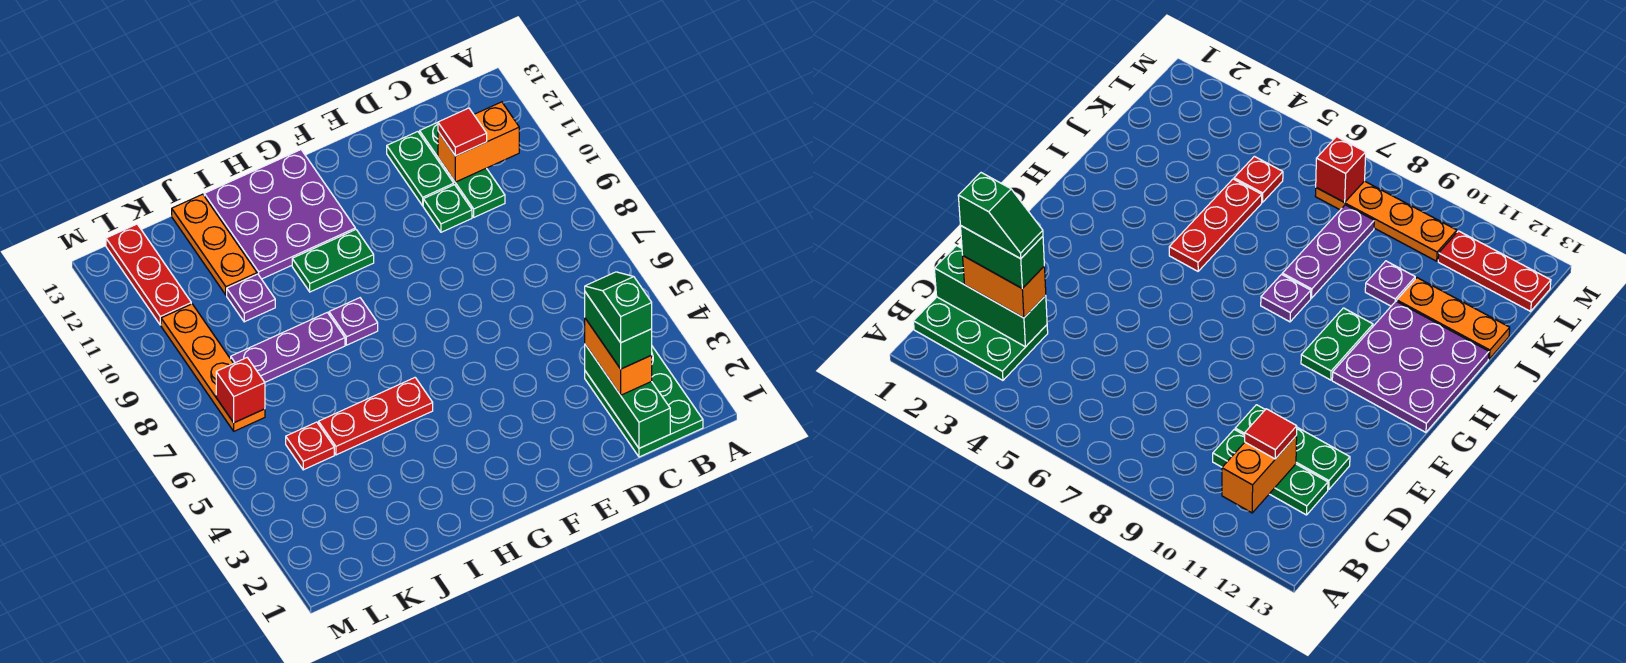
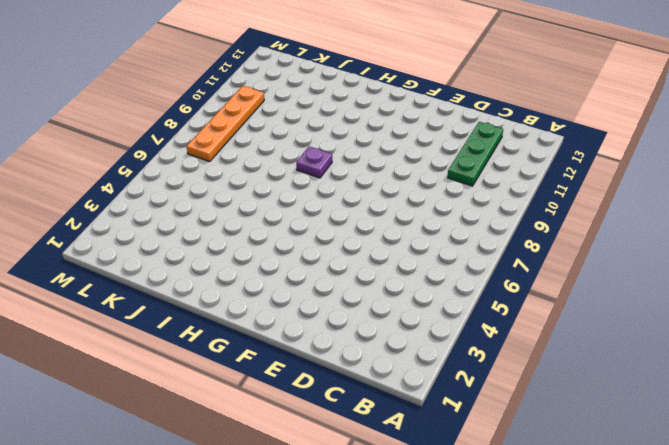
none -> green 2x3 plate [585,346,703,457]
none -> green 1x1 plate [423,185,472,232]
none -> green 1x2 plate [387,132,454,206]

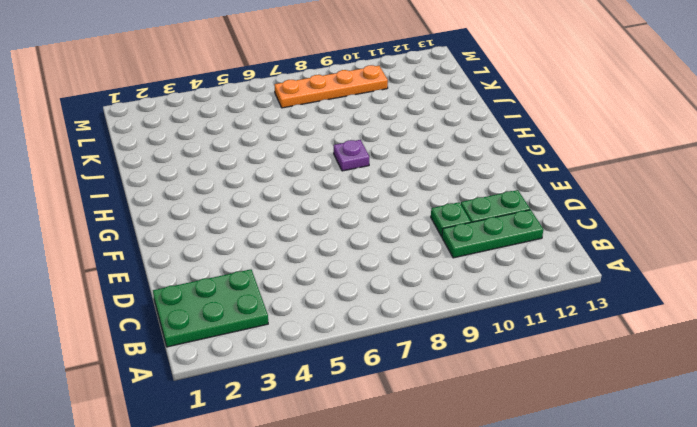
none -> green 1x2 plate [292,229,374,292]
none -> purple 3x3 plate [204,150,355,279]
none -> red 1x3 plate [319,378,433,455]

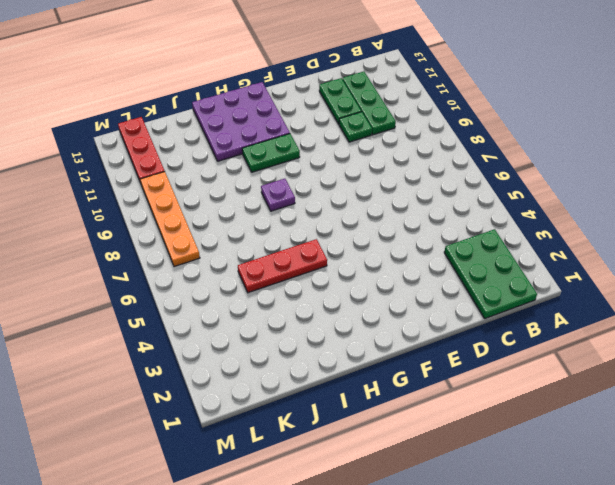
none -> purple 1x3 plate [231,313,345,382]
none -> purple 1x1 plate [227,274,275,322]
none -> orange 1x3 plate [172,194,257,295]

